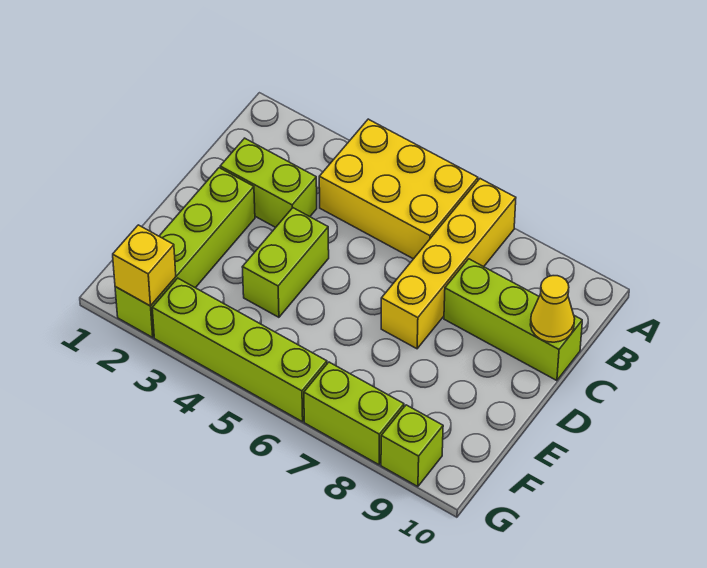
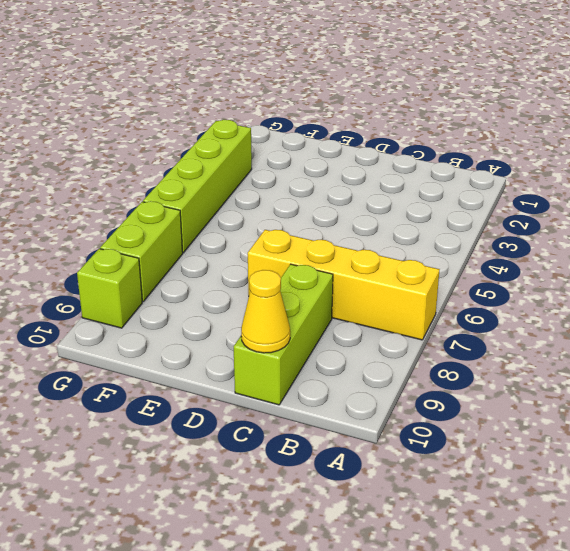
none -> yellow 2x3 brick [319,119,478,259]
none -> lime 1x2 brick [220,138,317,227]

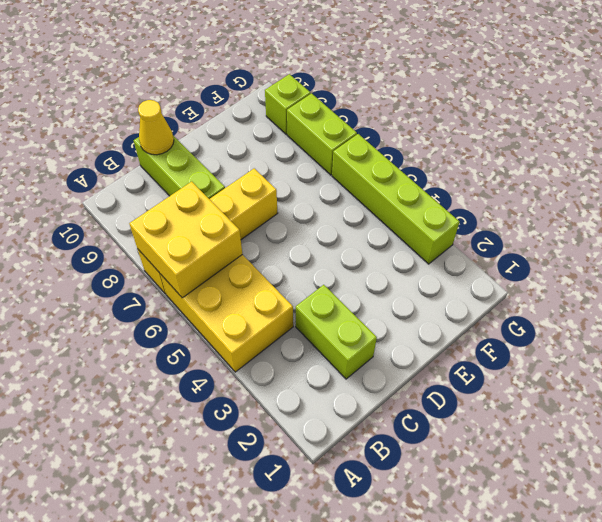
yellow 2x2 brick [129,182,242,298] -> none
none -> lime 1x4 brick [115,168,255,337]
none -> lime 1x2 brick [242,208,329,317]

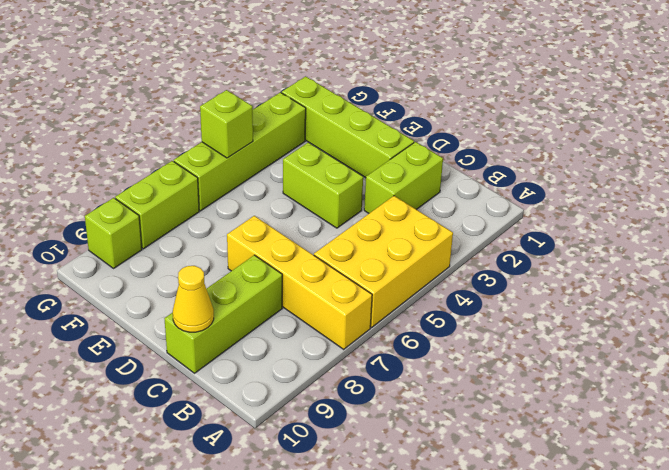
lime 1x1 brick [200,90,253,158] -> none
none -> yellow 1x1 brick [113,225,176,306]

